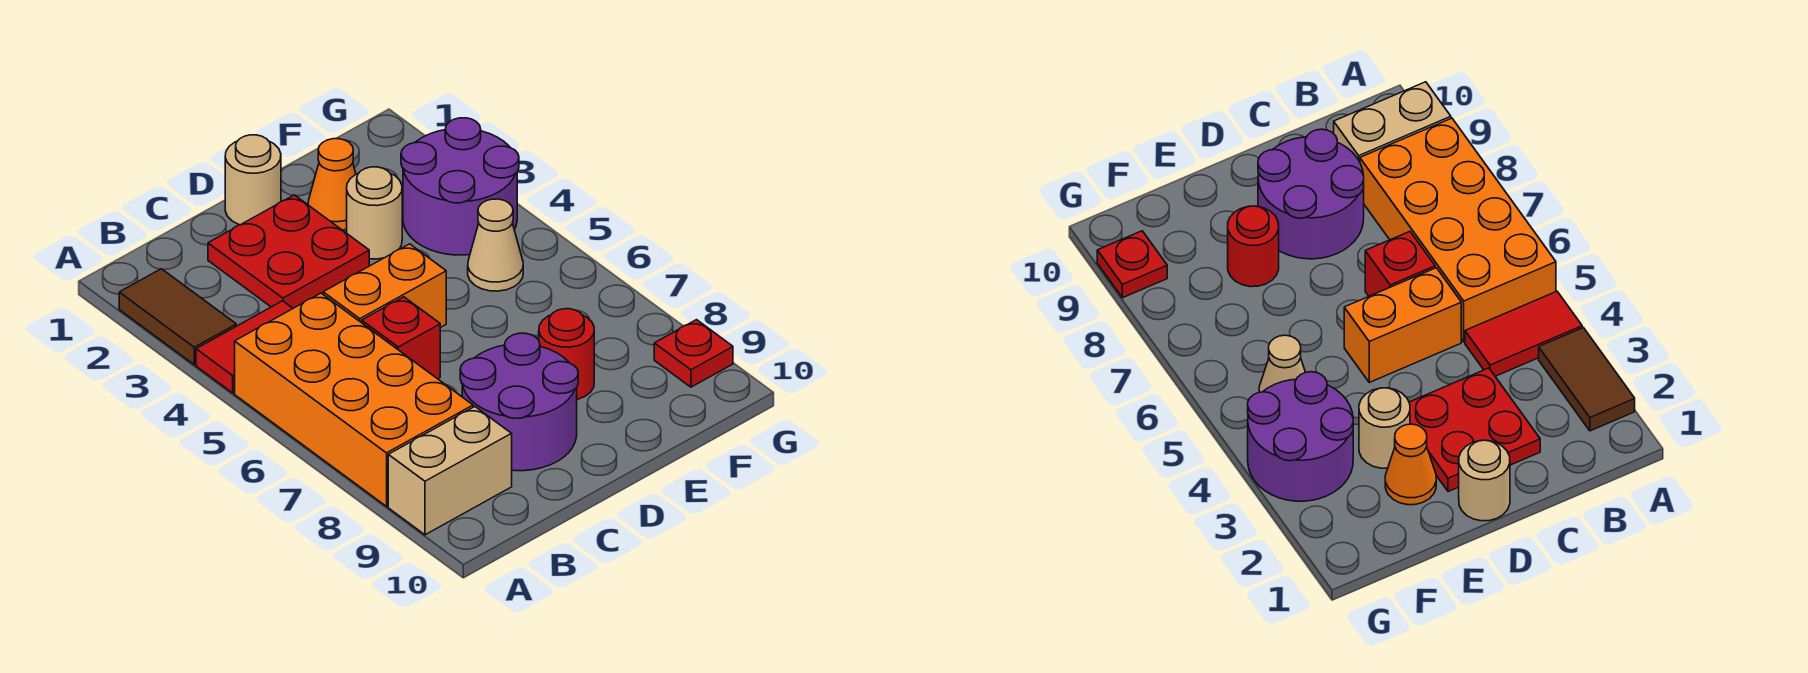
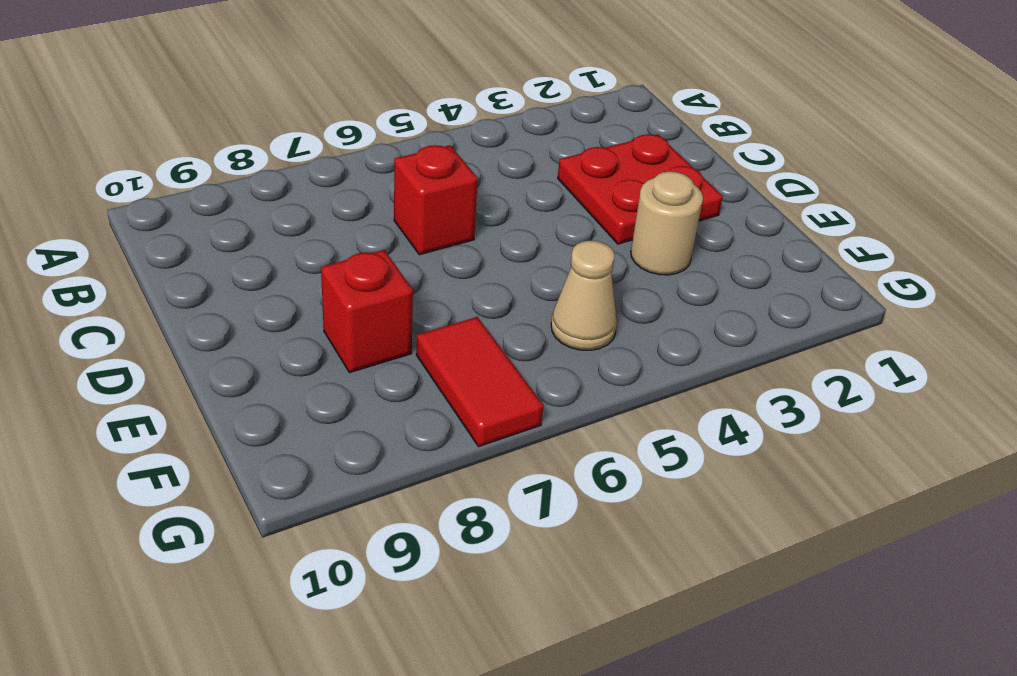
red 1x1 brick [321,250,413,373] -> red 1x1 round brick [539,309,594,400]
red 1x2 tile [416,317,543,447] -> red 1x2 tile moved to [196,301,293,393]
none -> brown 1x2 tile [119,269,236,365]
none -> orange 2x4 brick [235,293,473,506]
none -> tan 1x2 brick [388,407,512,535]

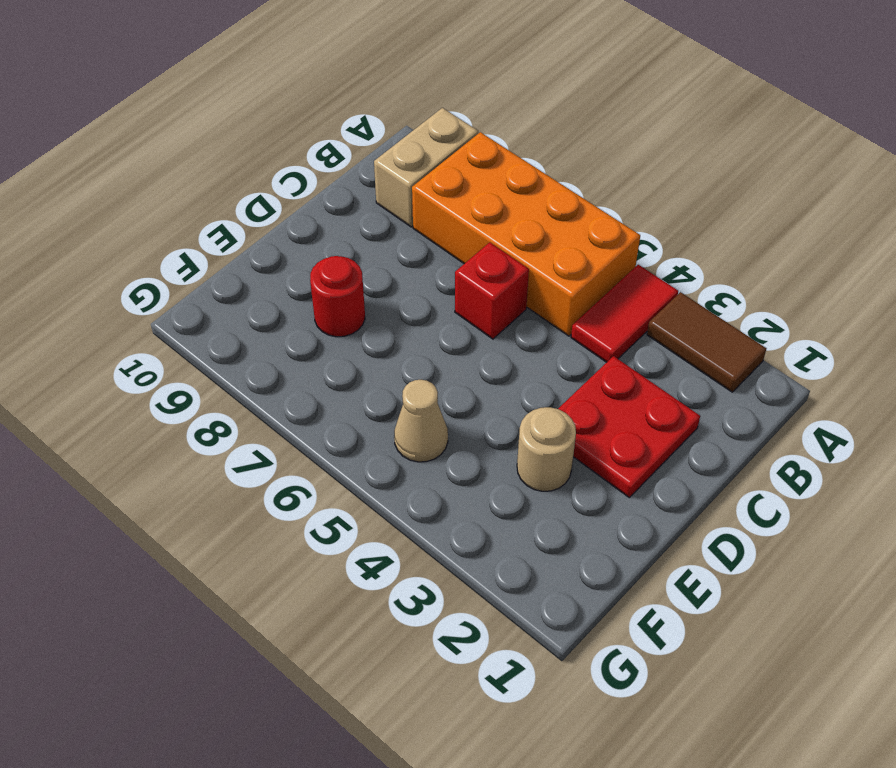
none -> orange 1x2 brick [323,244,446,328]
none -> purple 2x2 round brick [460,333,578,471]
none -> tan 1x1 round brick [225,135,281,225]

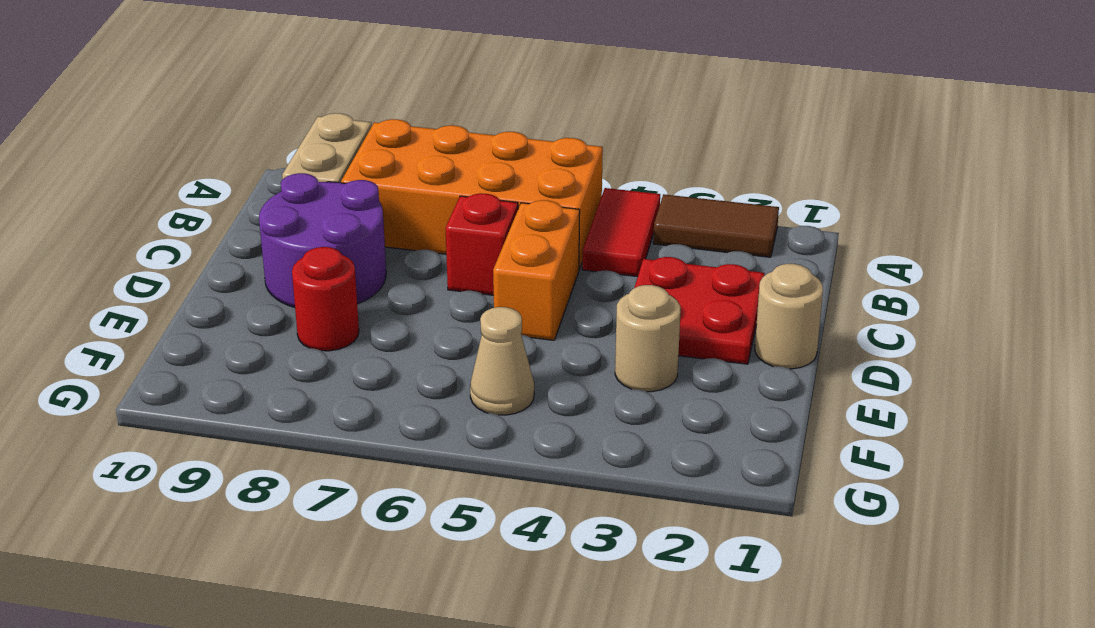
none -> orange 1x1 cone [308,139,356,230]
none -> purple 2x2 round brick [401,118,519,255]
none -> red 1x1 plate [654,320,733,387]

